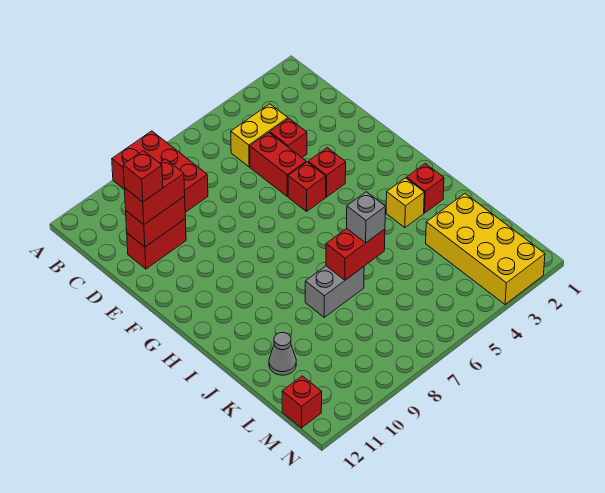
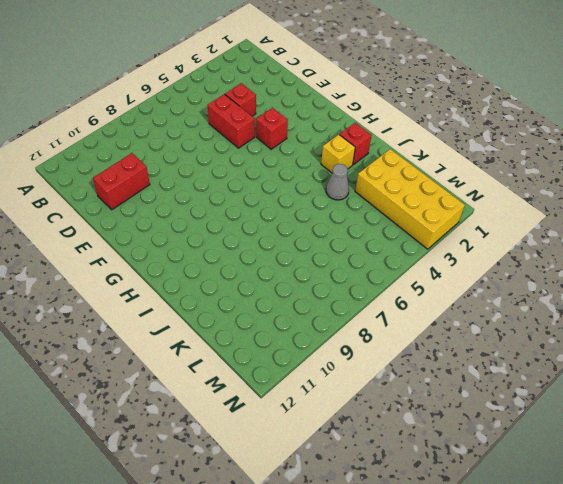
grey 1x1 cone [326,164,349,200] -> grey 1x1 cone moved to [269,333,296,375]
none -> red 2x3 brick [112,131,208,212]
none -> yellow 1x2 brick [231,104,288,167]
none -> red 1x1 brick [288,162,326,211]

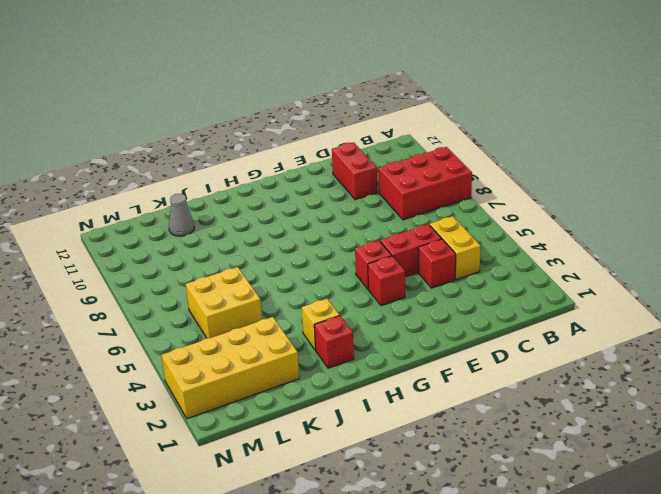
yellow 2x2 brick [186,267,262,338] -> none
none -> grey 1x2 brick [305,266,364,317]
none -> red 1x1 brick [282,376,322,428]
none -> red 1x2 brick [126,196,185,247]

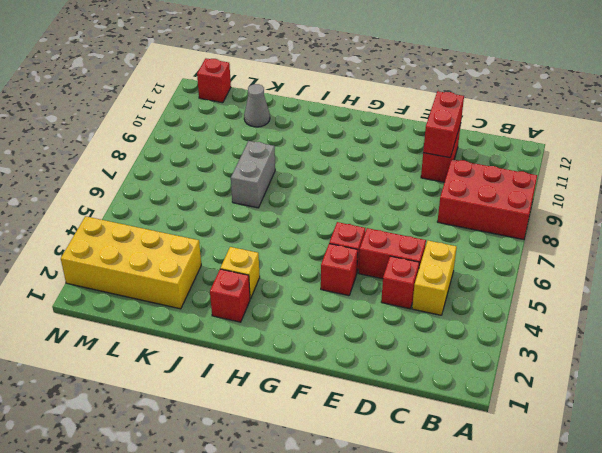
none -> red 1x2 brick [326,229,385,280]
none -> red 1x2 brick [124,159,185,225]
none -> grey 1x1 brick [347,192,386,243]

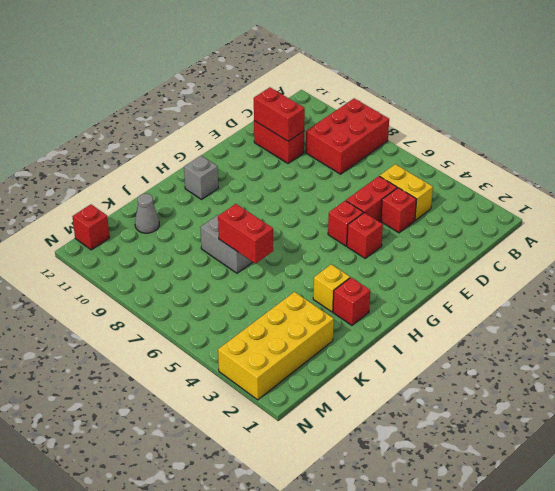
grey 1x1 brick [184,156,218,199] -> grey 1x1 brick moved to [347,192,386,243]
none -> red 1x2 brick [124,159,185,225]
none -> red 1x1 brick [123,151,163,202]

